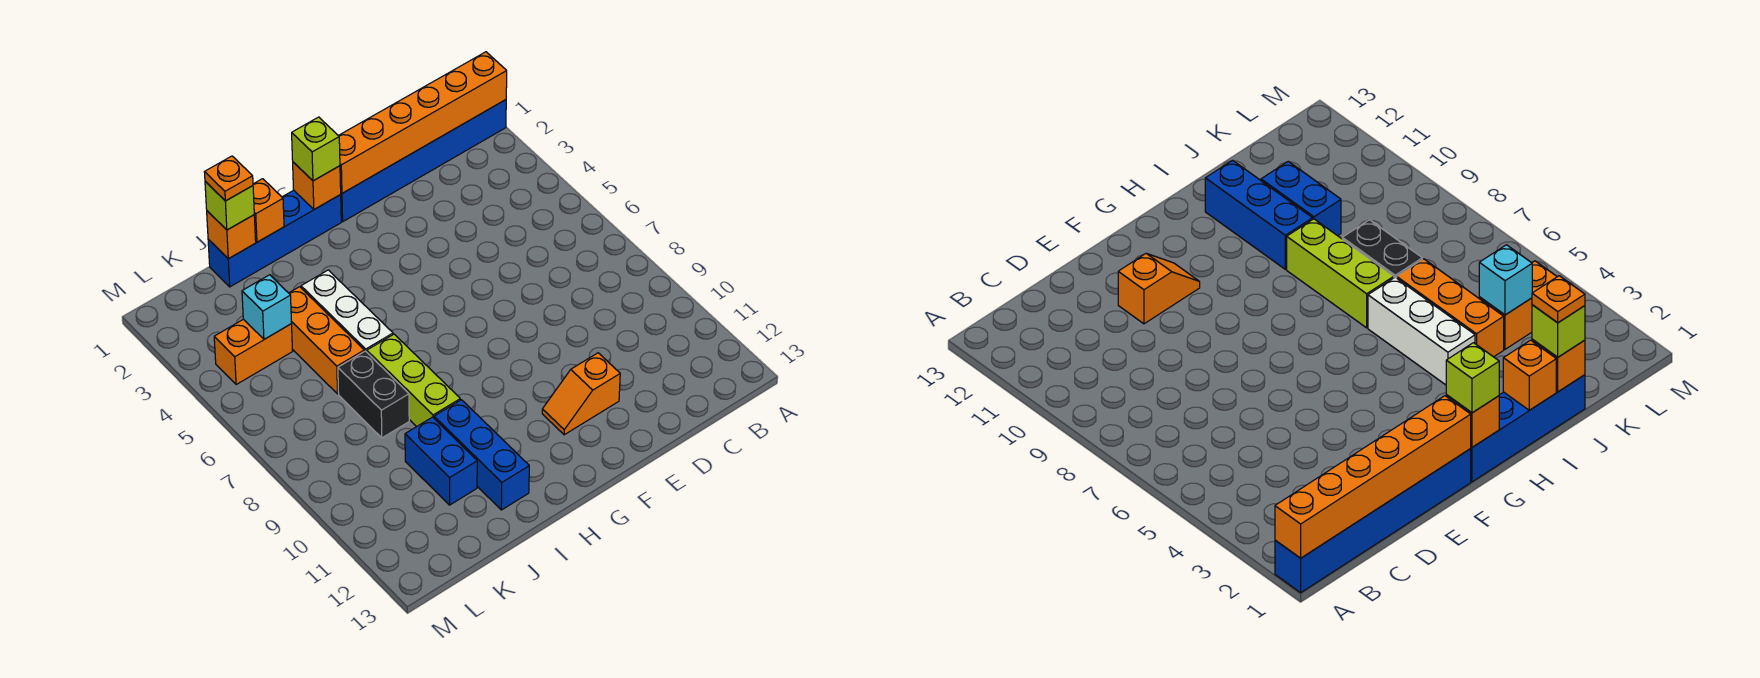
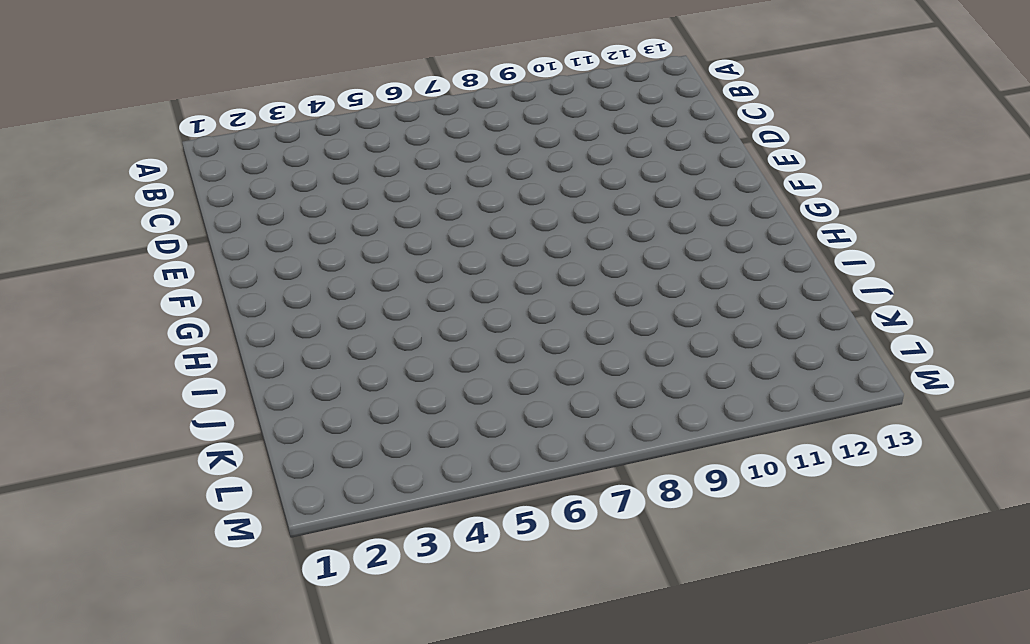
none -> blue 1x6 brick [340,100,506,221]
none -> orange 1x2 slope [542,353,620,435]
none -> blue 1x4 brick [208,190,341,287]

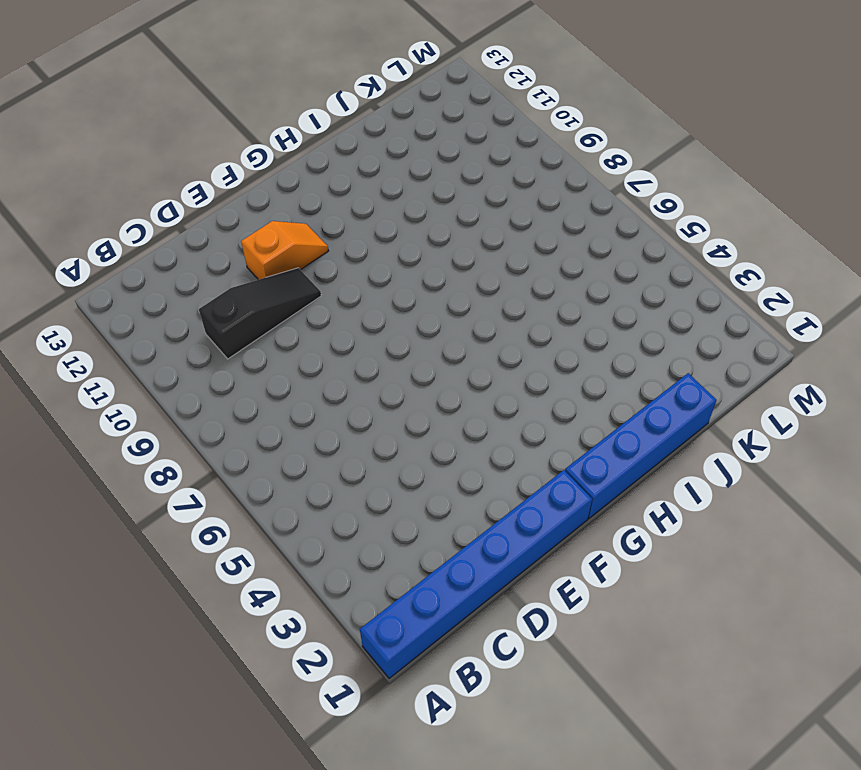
black 1x3 slope [199,268,321,359] -> none
none -> white 1x3 brick [301,270,393,352]
none -> lime 1x3 brick [367,334,460,427]
none -> blue 1x3 brick [434,400,529,510]

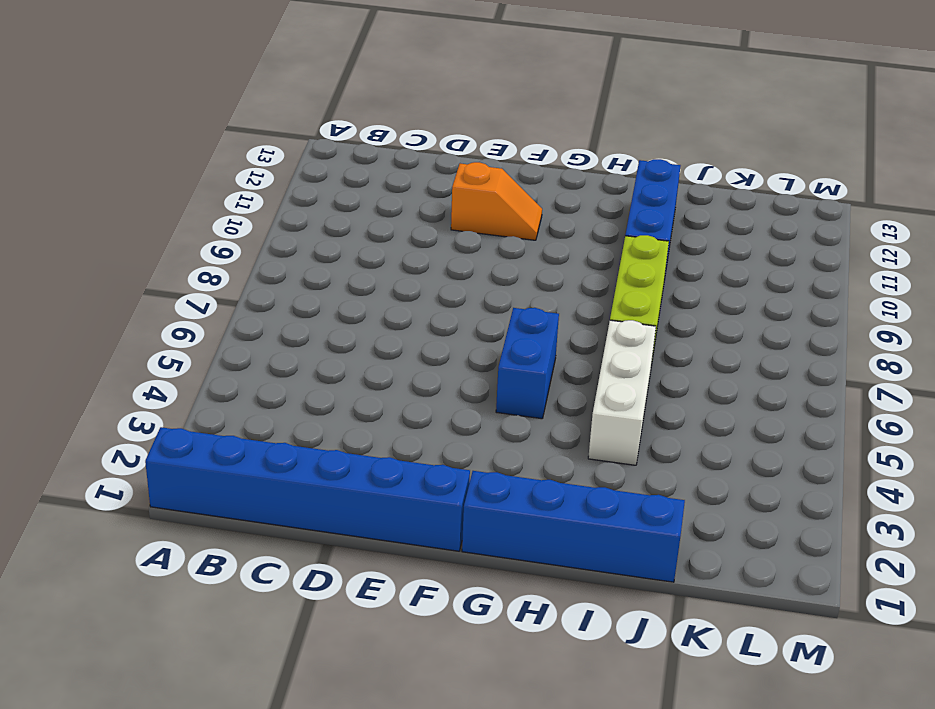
blue 1x2 brick [496,308,559,419] -> blue 1x2 brick moved to [405,417,477,505]
none -> orange 1x3 brick [289,287,364,394]
none -> black 1x2 brick [338,351,409,438]
none -> orange 1x2 brick [214,319,293,385]

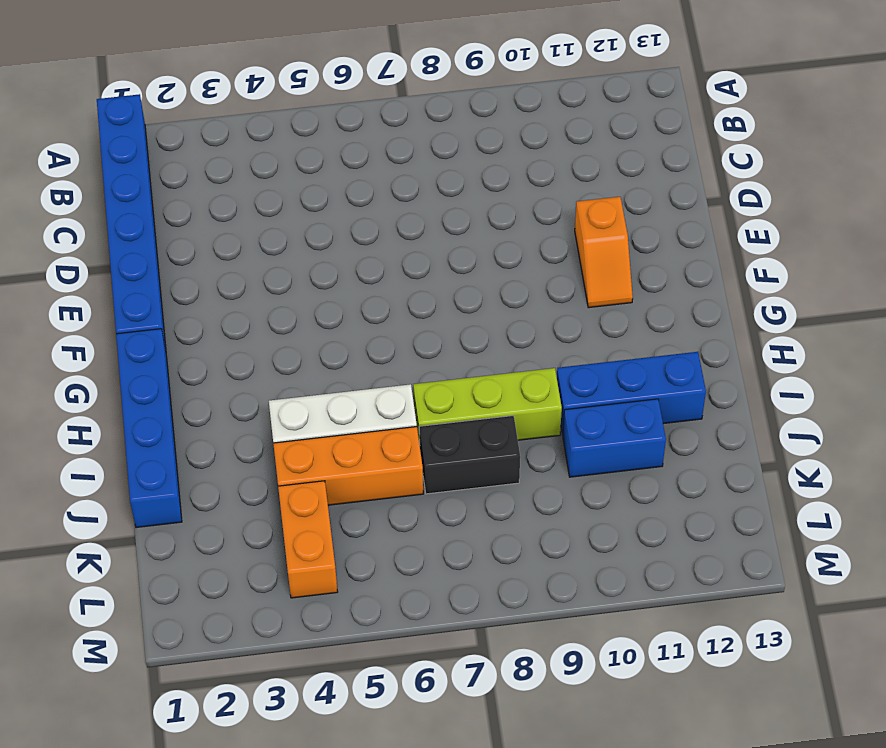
none -> orange 1x6 brick [338,52,507,193]
none -> orange 1x1 brick [293,162,341,209]
none -> orange 1x1 brick [253,179,284,242]

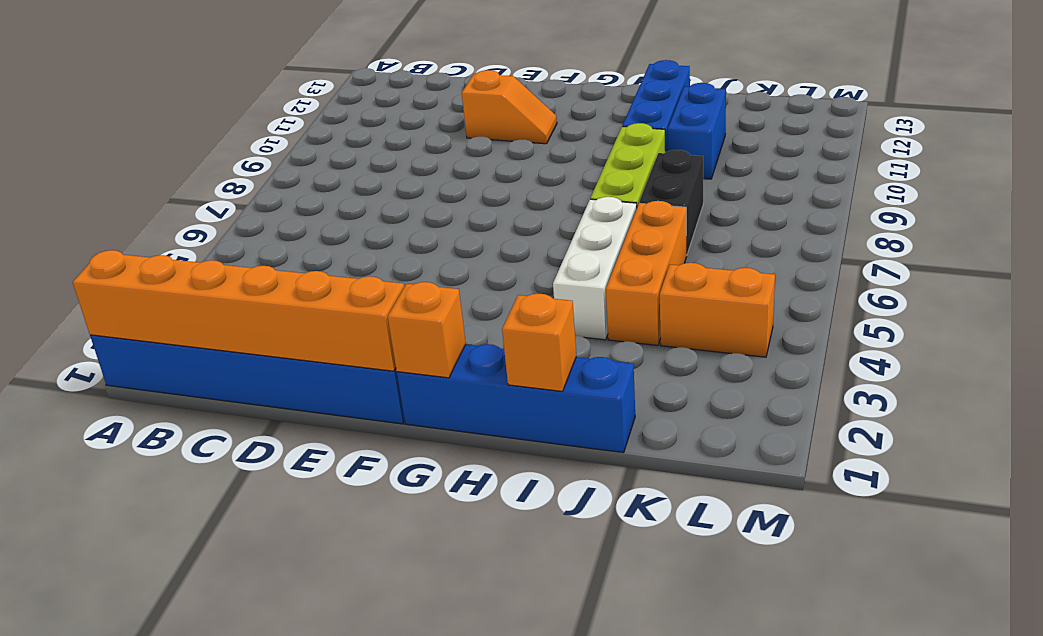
none -> orange 1x1 brick [207,211,256,259]
none -> cyan 1x1 brick [242,275,291,339]
none -> lime 1x1 brick [292,117,340,181]

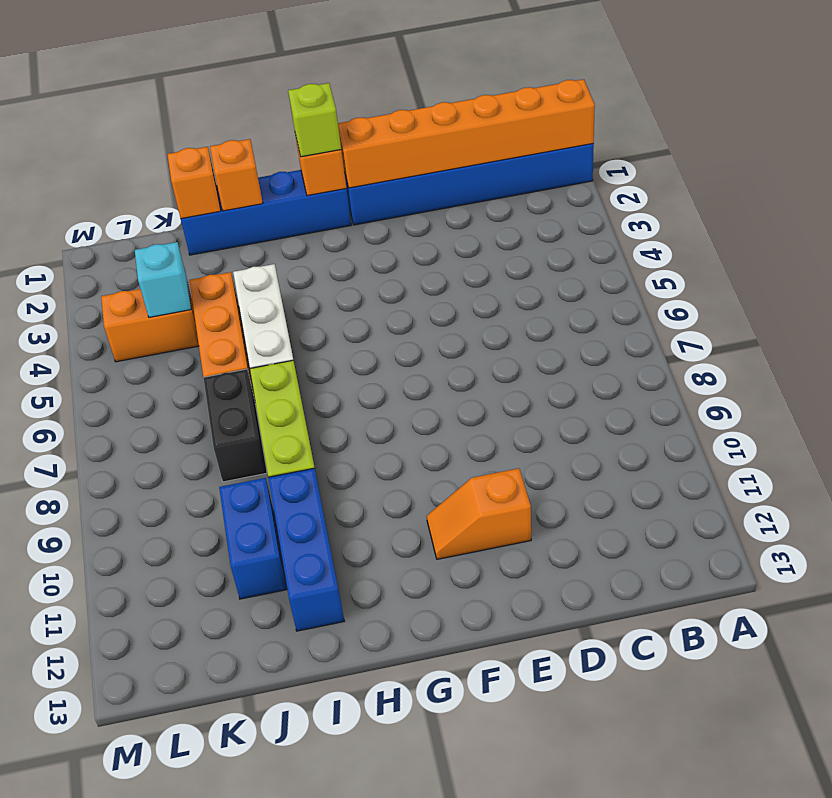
none -> lime 1x1 brick [205,182,254,230]
none -> orange 1x1 plate [205,156,253,201]

